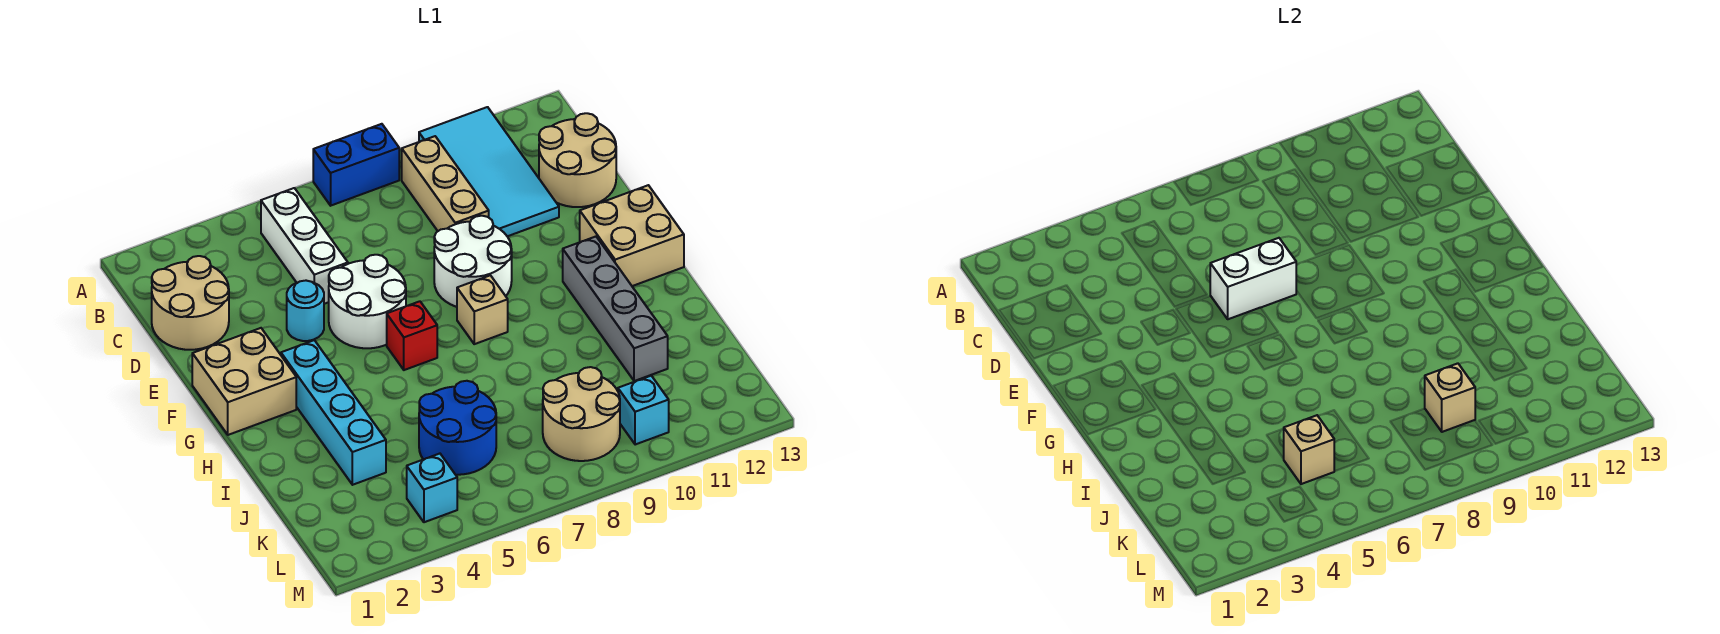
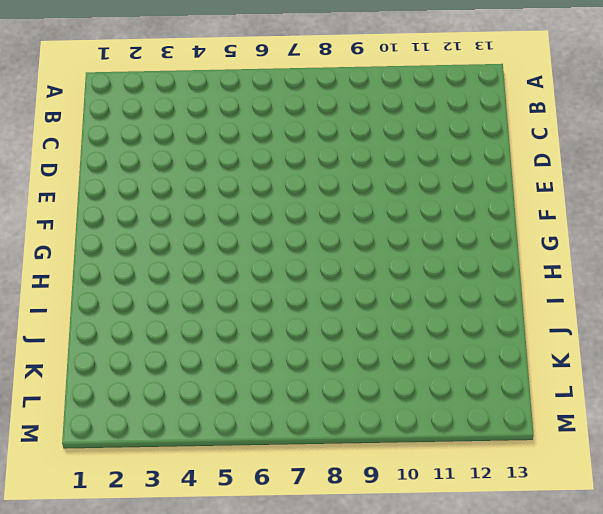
none -> blue 1x2 brick [313,124,399,206]
none -> cyan 2x4 tile [419,107,559,236]
none -> white 1x3 brick [261,188,348,304]

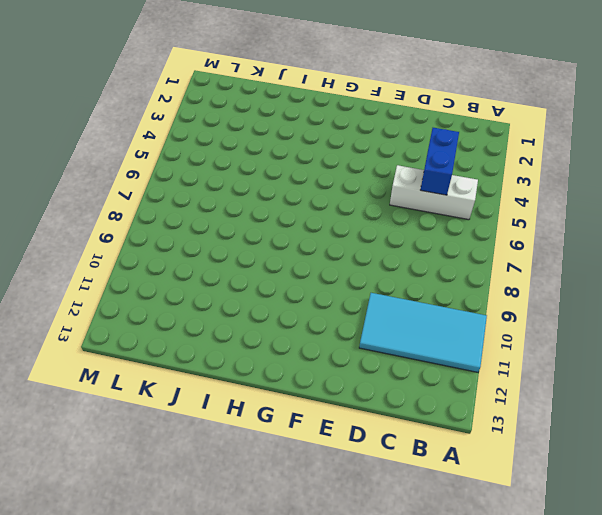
blue 1x2 brick [421,128,459,195] -> blue 1x2 brick moved to [313,124,399,206]
none -> tan 1x3 brick [402,136,489,231]
none -> tan 2x2 round brick [152,256,229,350]
none -> tan 2x2 round brick [539,113,616,207]

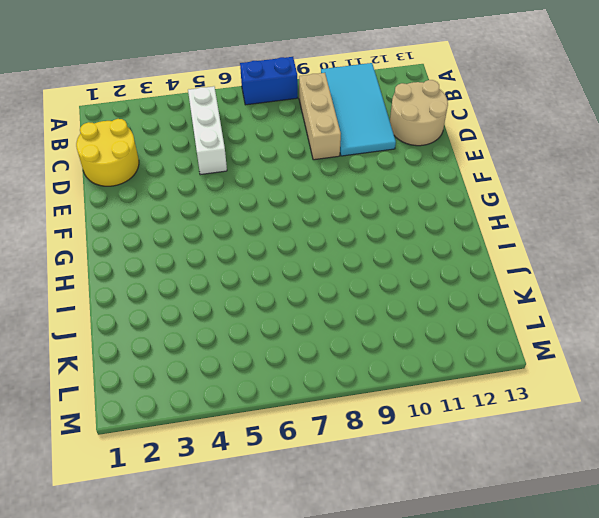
yellow 2x2 round brick [76,119,139,186] -> tan 2x2 round brick [152,256,229,350]
none -> cyan 1x1 round brick [287,281,324,341]
none -> white 2x2 round brick [329,255,406,348]
none -> white 2x2 round brick [434,216,512,307]

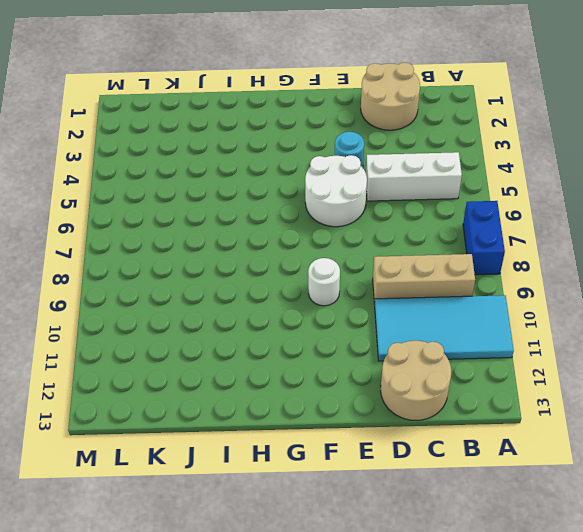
white 1x1 round brick [308,258,340,306] -> white 2x2 round brick [434,216,512,307]
none -> tan 2x2 brick [192,328,296,435]
none -> tan 2x2 brick [580,185,684,286]
none -> cyan 1x4 brick [281,340,386,485]

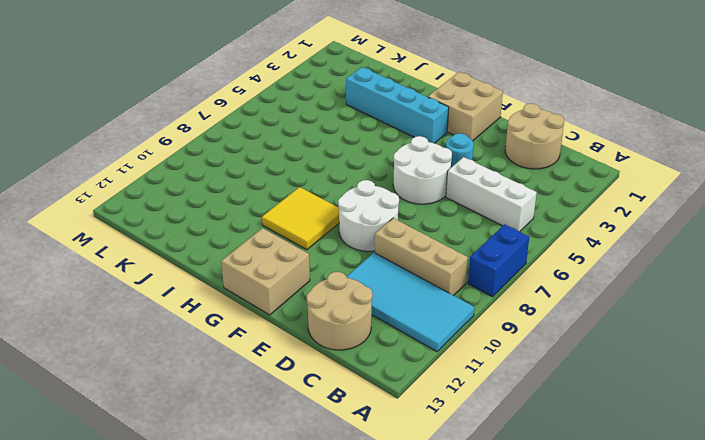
yellow 2x2 tile [262,187,339,250] -> none
none -> red 1x1 brick [387,301,437,370]
none -> tan 1x1 brick [457,275,508,344]
none -> grey 1x4 brick [563,237,668,381]

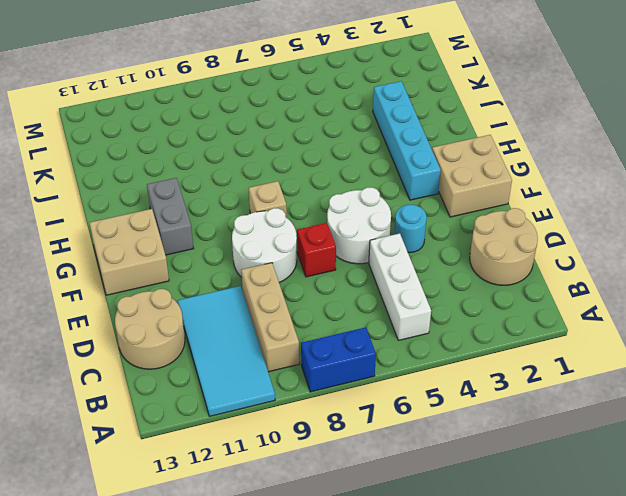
red 1x1 brick [297,223,336,277] -> red 1x1 brick moved to [387,301,437,370]
grey 1x2 brick [147,178,194,255] -> grey 1x4 brick [563,237,668,381]
none -> blue 2x2 round brick [419,381,496,475]
none -> tan 2x2 round brick [543,367,620,461]
none -> cyan 1x1 brick [407,454,457,522]

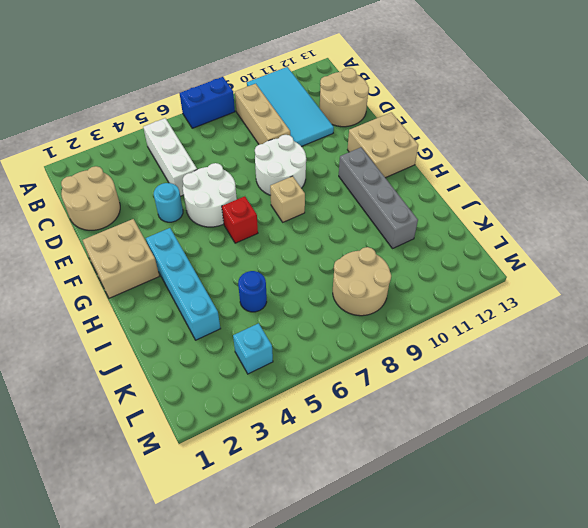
blue 1x1 round brick [238,271,267,312] -> blue 2x2 round brick [419,381,496,475]
none -> cyan 1x1 brick [618,376,669,445]
none -> white 1x2 brick [1210,238,1296,319]
none -> tan 1x1 brick [1283,415,1334,484]

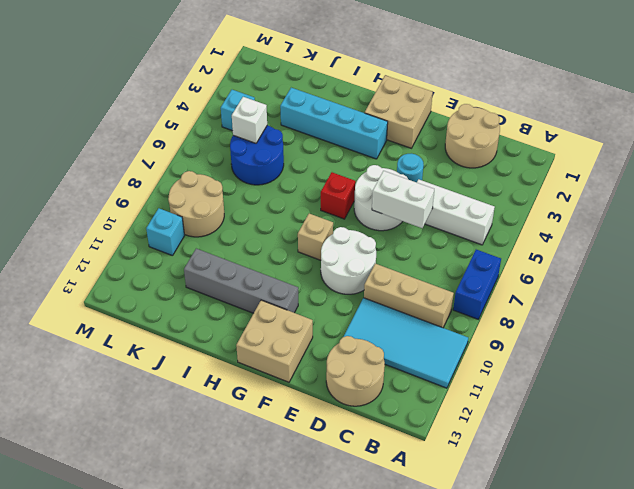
white 1x2 brick [372,171,434,228] -> white 1x2 brick turned to [1210,238,1296,319]
white 1x1 brick [232,97,267,143] -> tan 1x1 brick [1283,415,1334,484]
none -> tan 1x1 brick [1425,363,1475,432]

